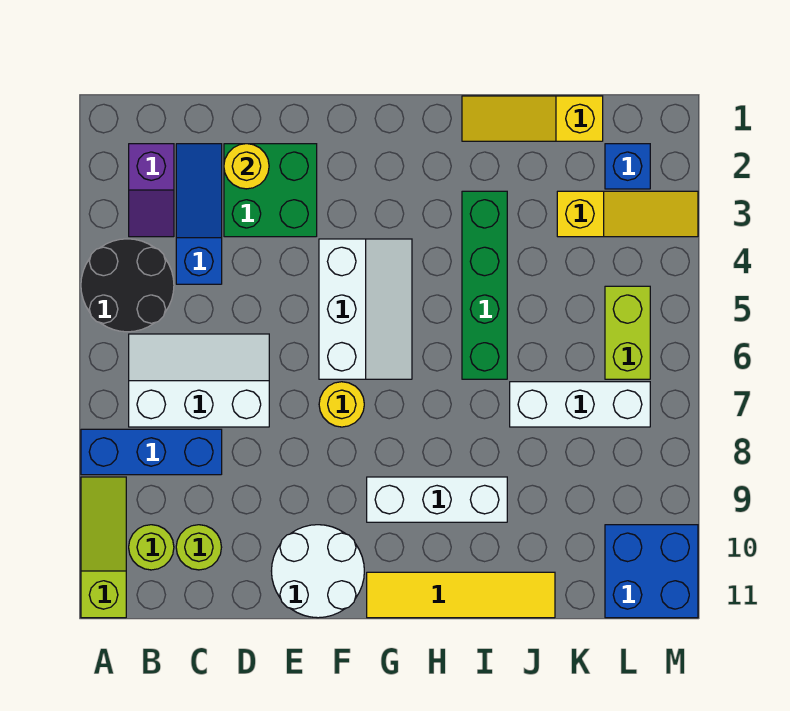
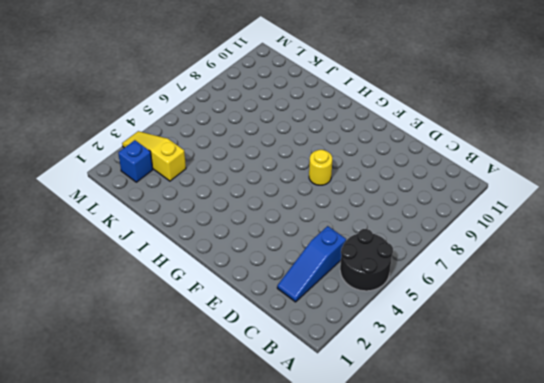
none -> blue 1x3 brick [81,429,222,475]
none -> lime 1x3 slope [81,477,126,618]
none -> purple 1x2 slope [129,144,174,237]

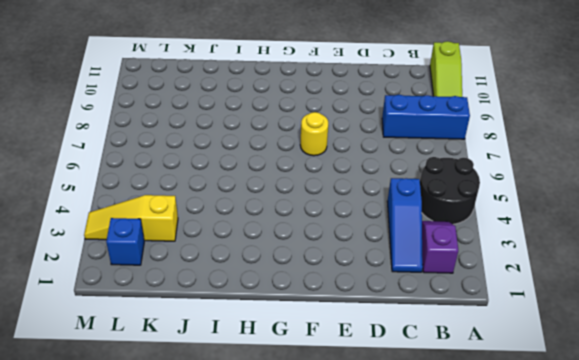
none -> white 2x3 slope [129,334,269,427]
none -> lime 1x1 round brick [129,525,174,570]
none -> lime 1x1 round brick [176,525,222,570]

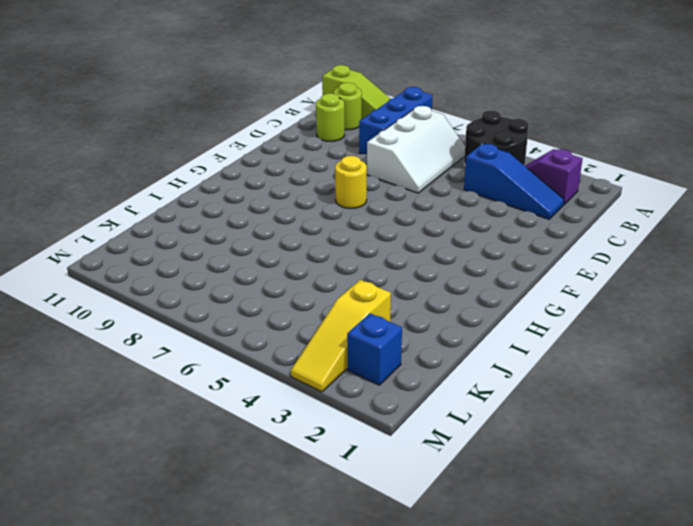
none -> green 2x2 brick [224,144,317,237]
none -> white 2x2 round brick [272,525,364,618]
none -> white 2x3 slope [319,239,412,379]

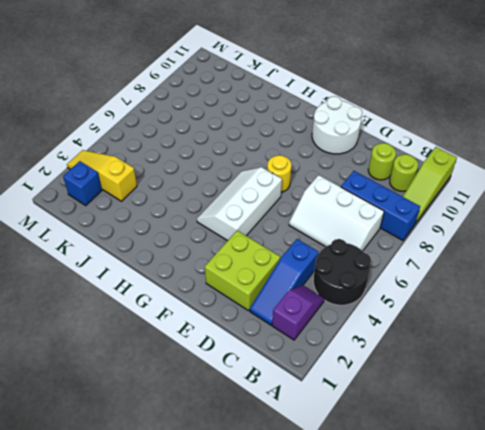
lime 2x2 brick [205,231,280,310] -> green 2x2 brick [224,144,317,237]
none -> white 1x3 brick [367,477,507,522]
none -> yellow 1x4 tile [367,572,555,618]
none -> yellow 1x3 slope [462,96,603,141]

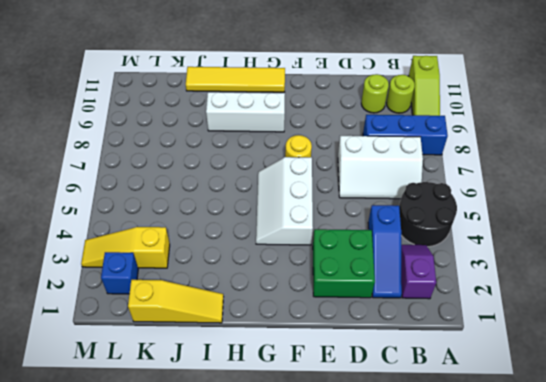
none -> white 2x2 round brick [272,525,364,618]
none -> green 1x4 brick [462,191,507,379]
none -> white 1x3 brick [510,382,650,427]

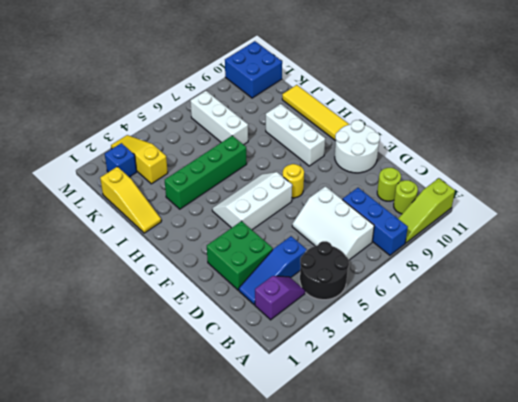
none -> lime 1x2 brick [605,286,650,379]
none -> yellow 1x1 round brick [224,144,269,189]

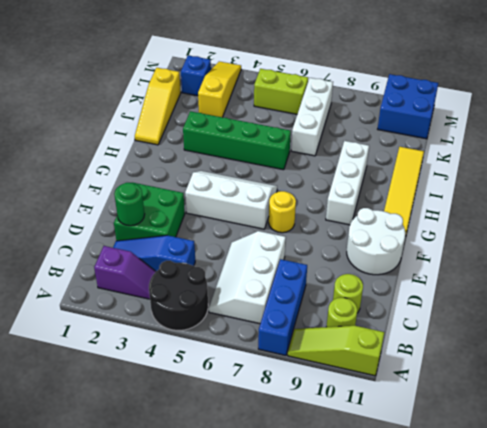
green 1x1 round brick [114,183,145,226] -> yellow 1x1 round brick [224,144,269,189]

